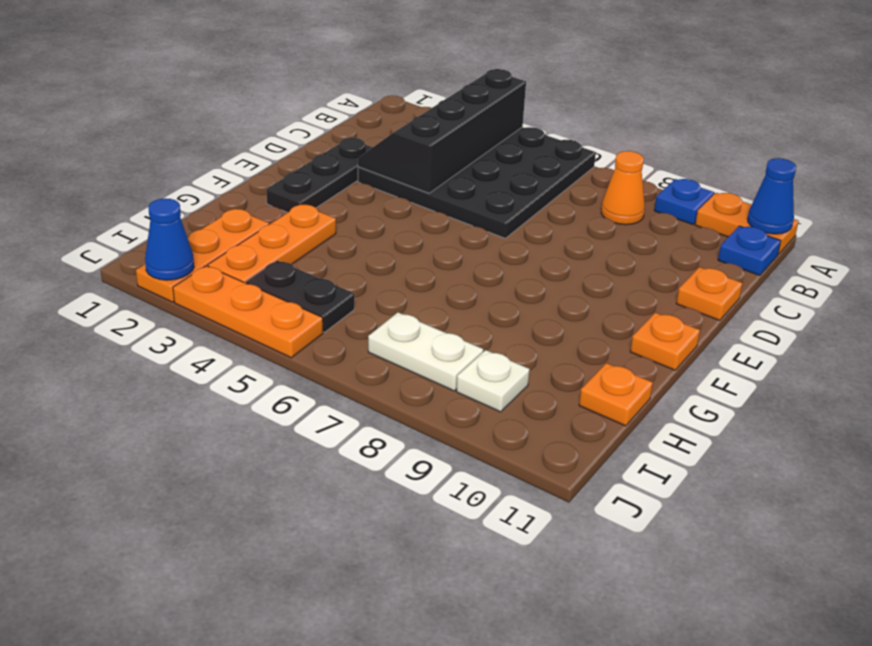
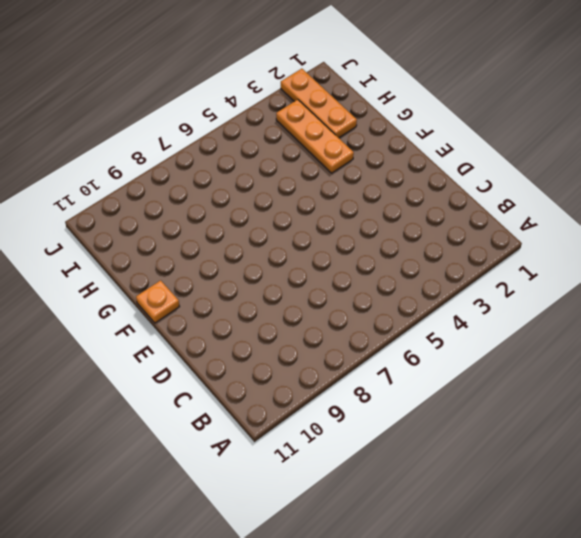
none -> black 4x4 plate [358,127,596,238]
none -> blue 1x1 plate [654,179,714,224]
none -> orange 1x2 plate [695,193,799,255]

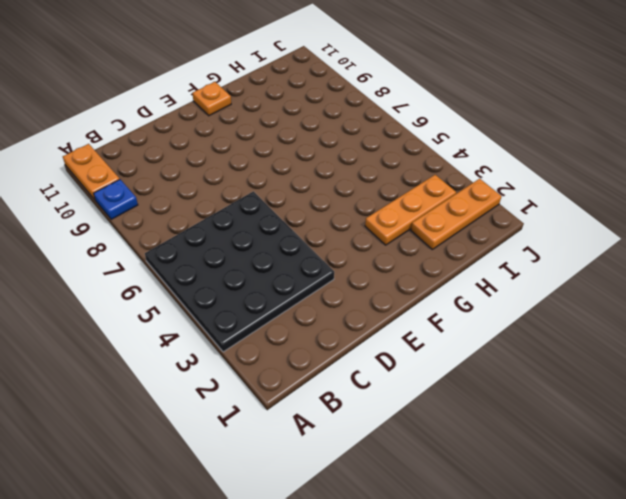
none -> orange 1x1 cone [601,151,645,225]
none -> blue 1x1 plate [718,226,781,276]
none -> black 1x3 plate [266,138,373,213]

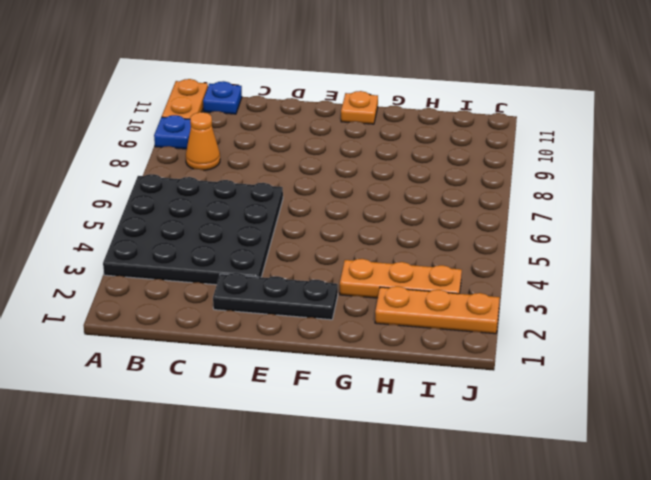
none -> orange 1x1 plate [676,267,742,321]
none -> orange 1x1 plate [579,363,653,426]
none -> black 1x2 plate [246,261,354,332]

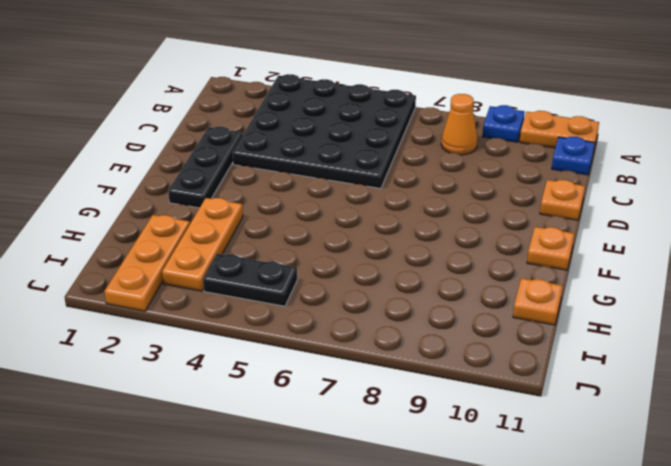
none -> white 1x2 plate [368,312,483,391]
none -> white 1x1 plate [456,350,530,412]
none -> orange 1x3 plate [173,266,323,358]

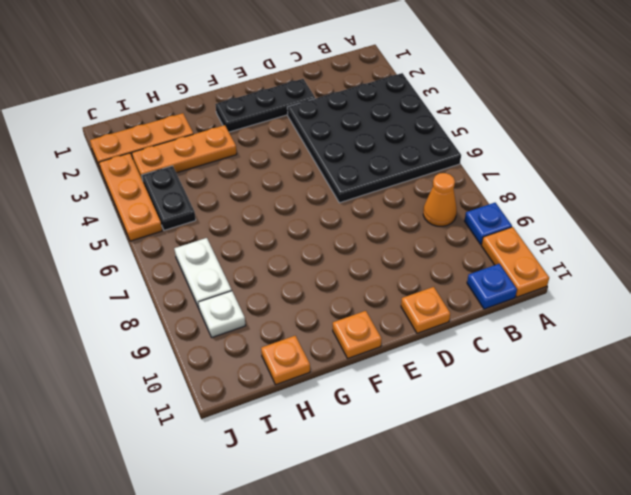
none -> black 2x4 slope [358,69,526,193]
none -> blue 1x1 cone [748,158,796,234]
none -> blue 1x1 cone [145,198,194,280]

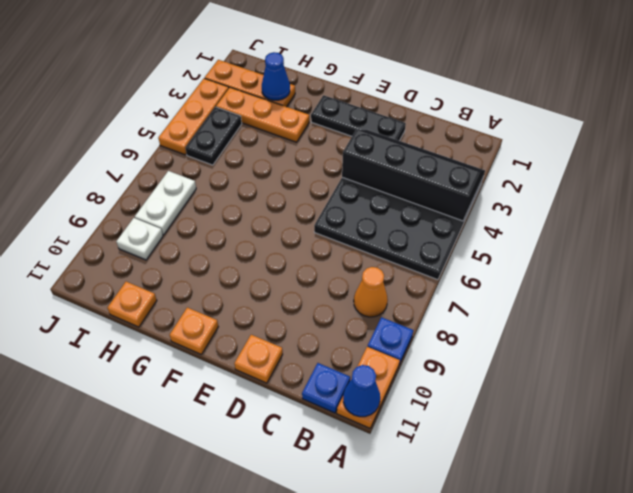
blue 1x1 cone [262,52,290,100] -> blue 1x1 cone moved to [145,198,194,280]

